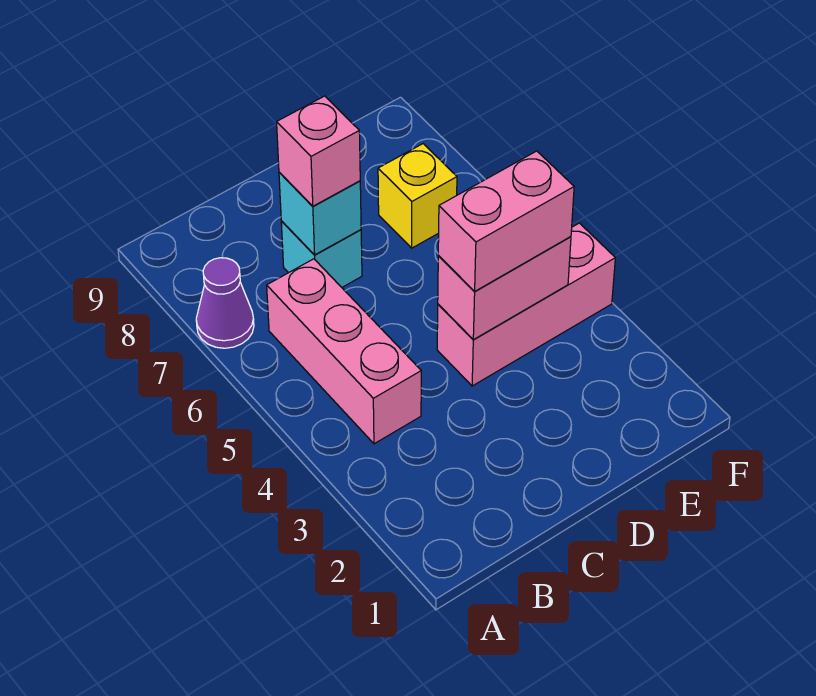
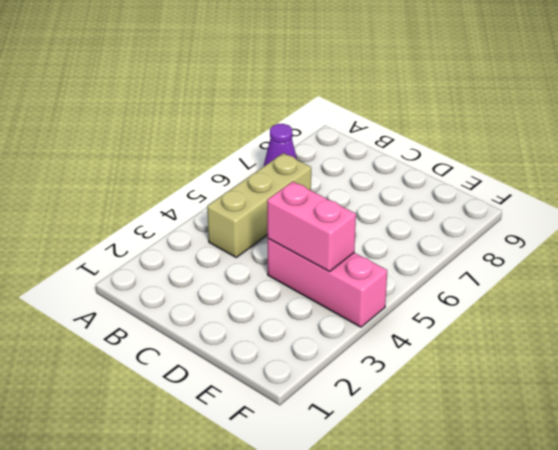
tan 1x3 brick [207,153,311,257] -> pink 1x3 brick [267,259,421,444]
none -> cyan 1x1 brick [281,221,362,287]
none -> yellow 1x1 brick [378,144,457,248]

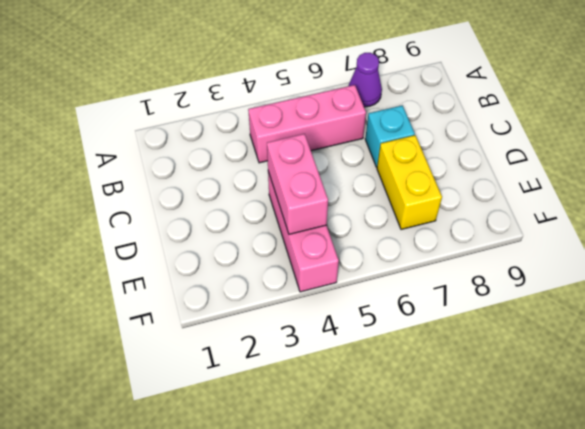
yellow 1x2 brick [377,135,442,229] -> yellow 1x1 brick [378,144,457,248]
none -> cyan 1x1 brick [279,172,361,255]
none -> pink 1x1 brick [277,96,360,206]

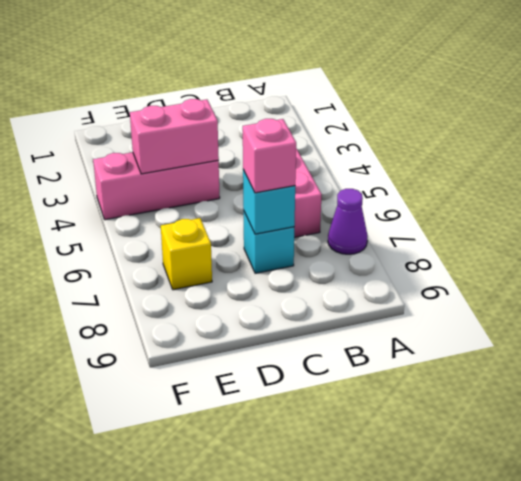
none -> pink 1x2 brick [438,151,574,292]

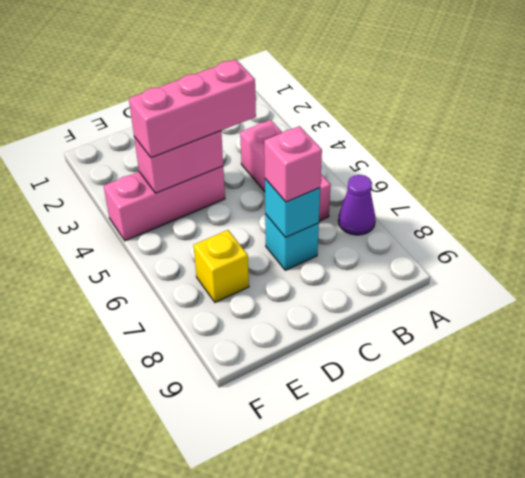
pink 1x3 brick [129,59,256,158] -> pink 1x2 brick [438,151,574,292]

